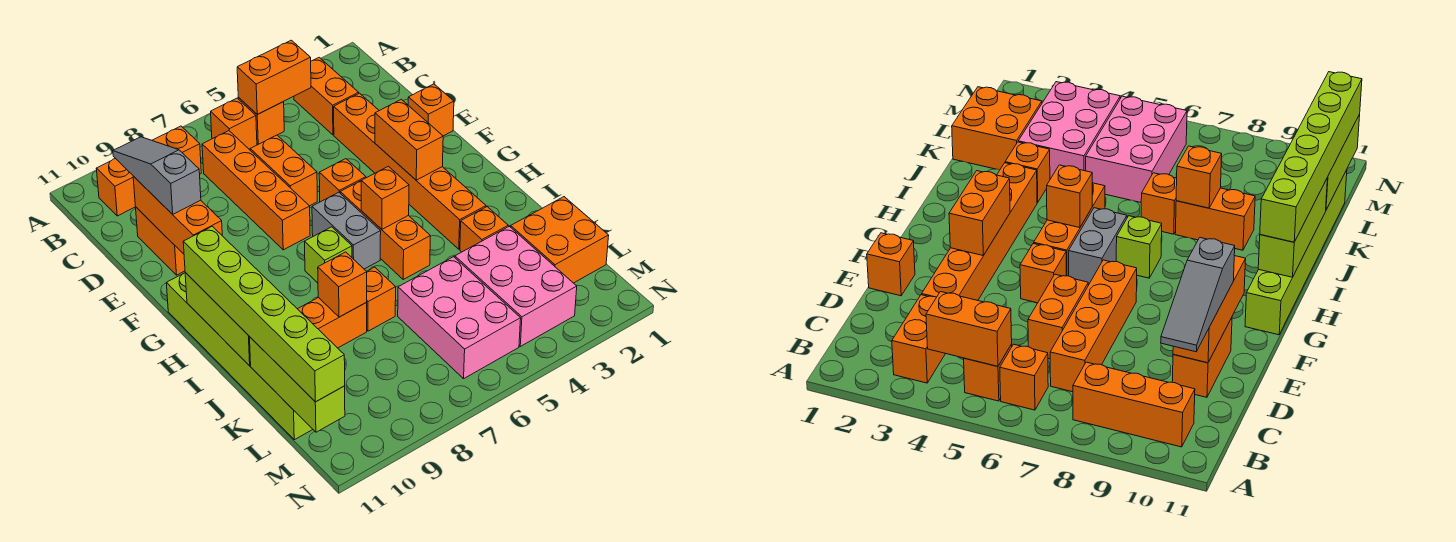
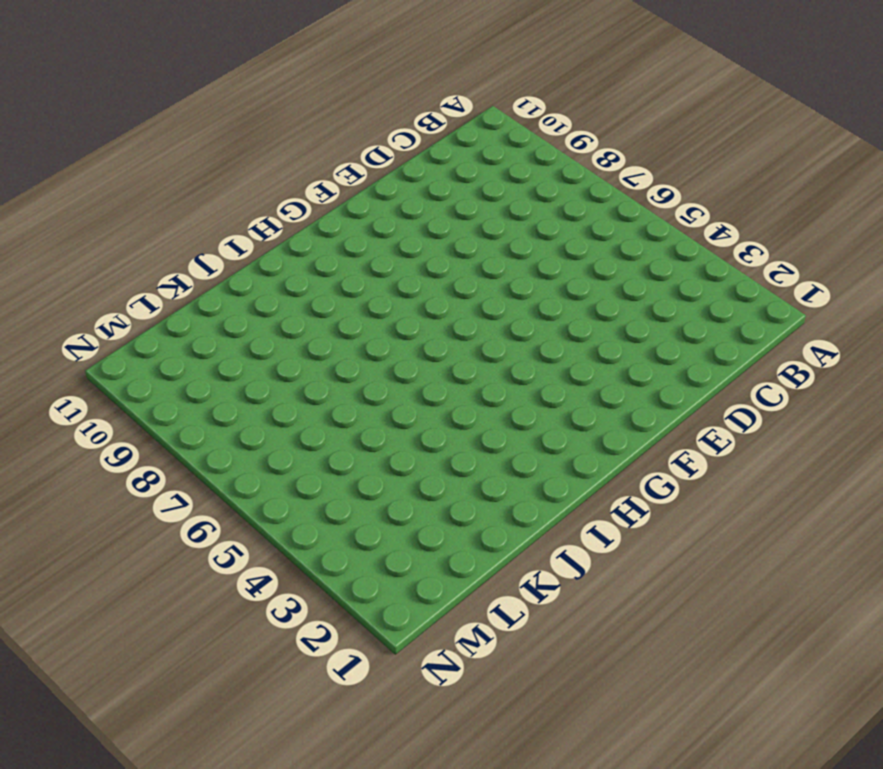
none -> orange 1x2 brick [294,58,359,135]
none -> orange 1x1 brick [238,97,284,144]
none -> orange 1x1 brick [211,98,257,149]

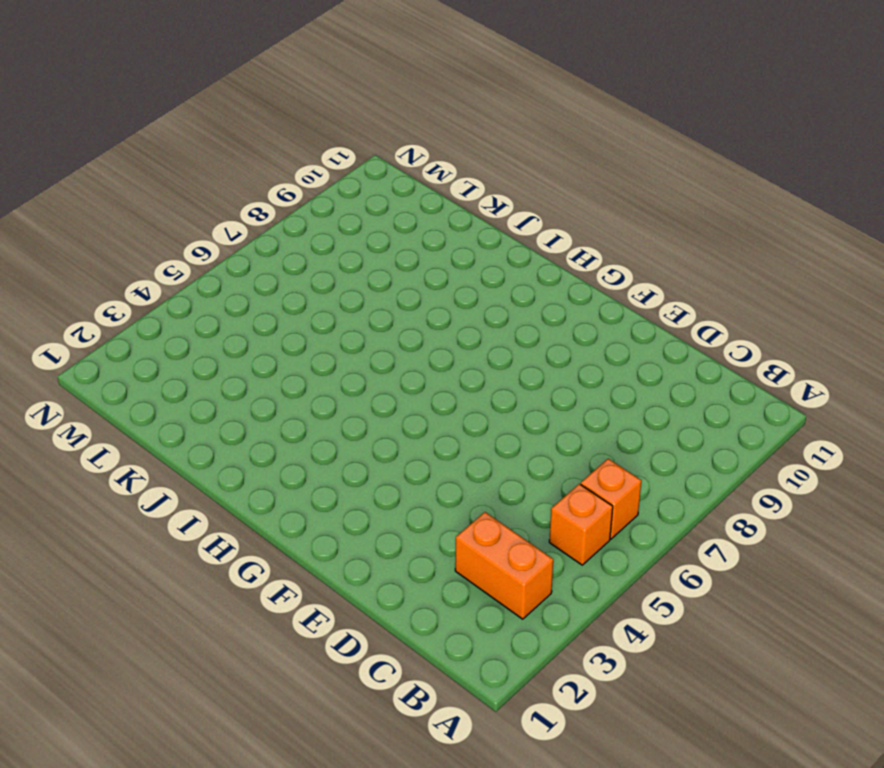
none -> orange 1x3 brick [96,126,201,216]
none -> orange 1x4 brick [202,131,310,250]
none -> orange 1x6 brick [334,93,486,249]

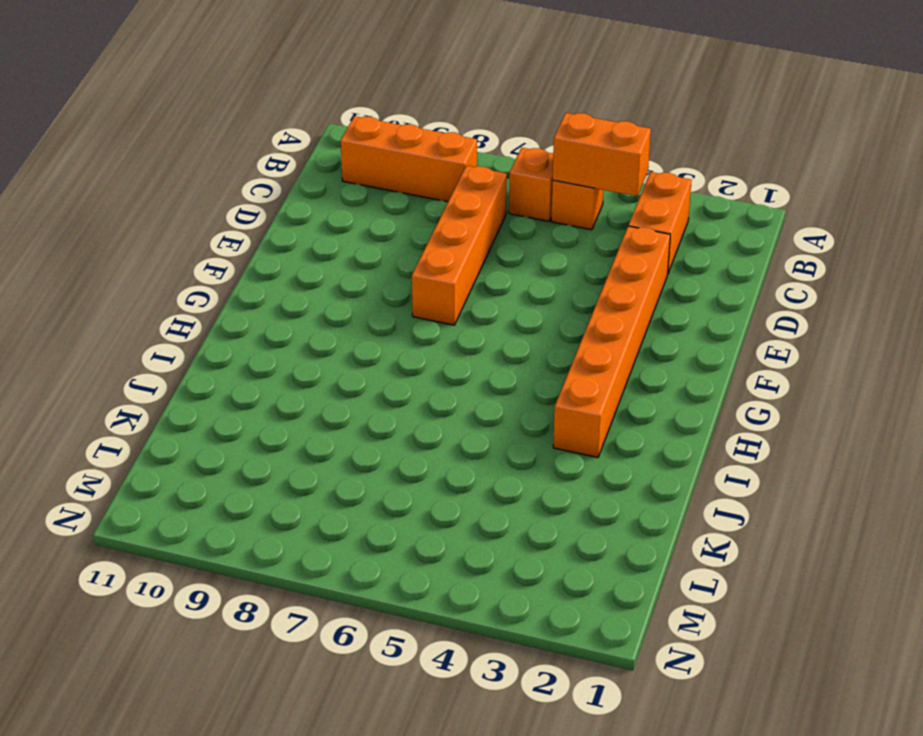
none -> orange 1x2 brick [250,135,317,206]
none -> orange 1x2 brick [136,207,185,275]
none -> orange 1x1 brick [408,84,454,136]

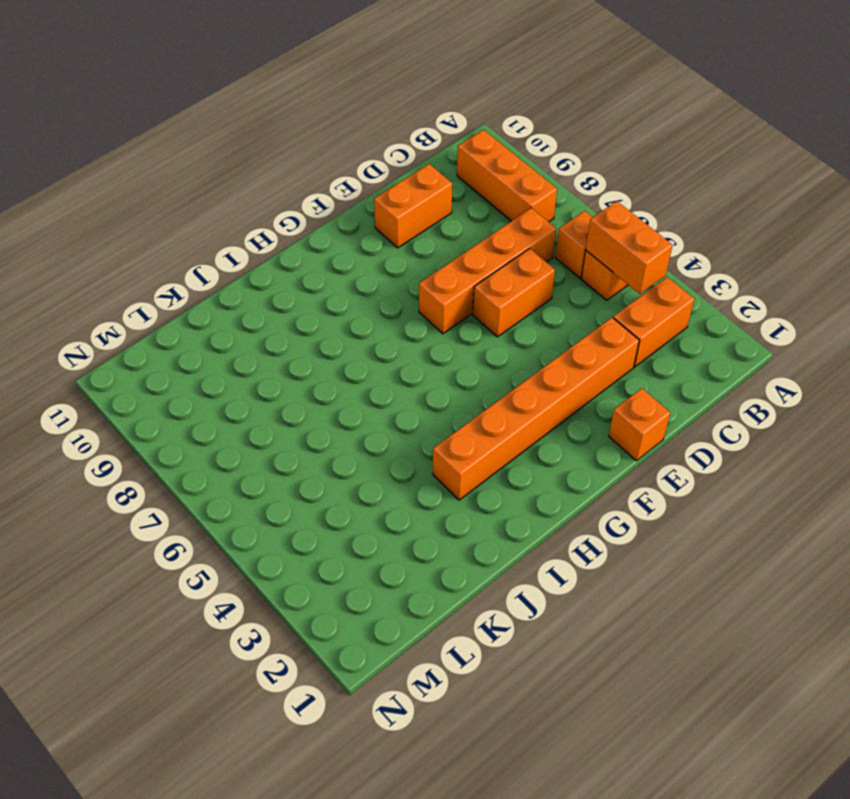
none -> orange 1x1 brick [319,159,366,202]
none -> orange 1x3 brick [340,181,430,279]
none -> grey 1x2 brick [312,192,381,269]

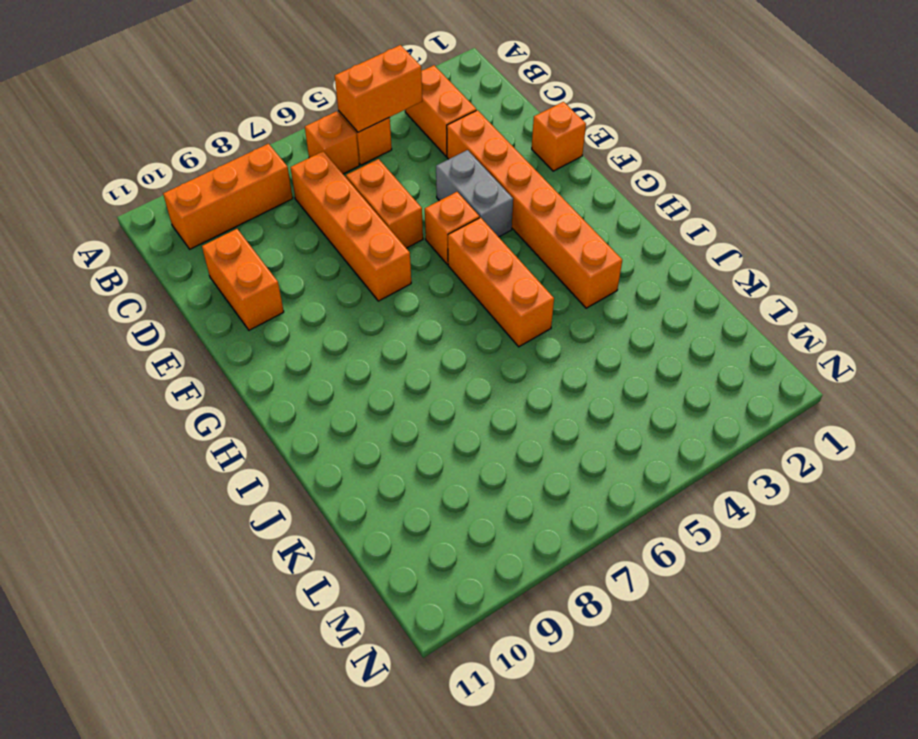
grey 1x2 brick [436,150,513,237] -> grey 1x2 brick moved to [312,192,381,269]
none -> lime 1x6 brick [166,273,313,440]
none -> lime 1x1 brick [305,227,352,283]
none -> orange 1x1 brick [460,207,508,252]

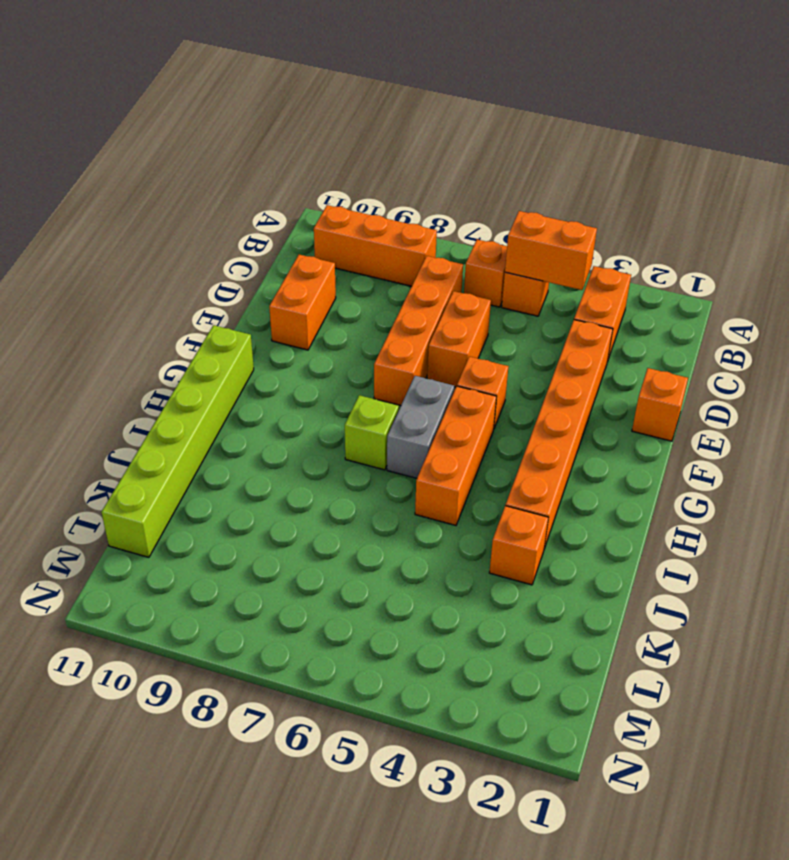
none -> orange 1x1 brick [366,267,396,331]
none -> orange 1x2 brick [298,297,367,348]
none -> orange 2x2 brick [511,197,609,283]

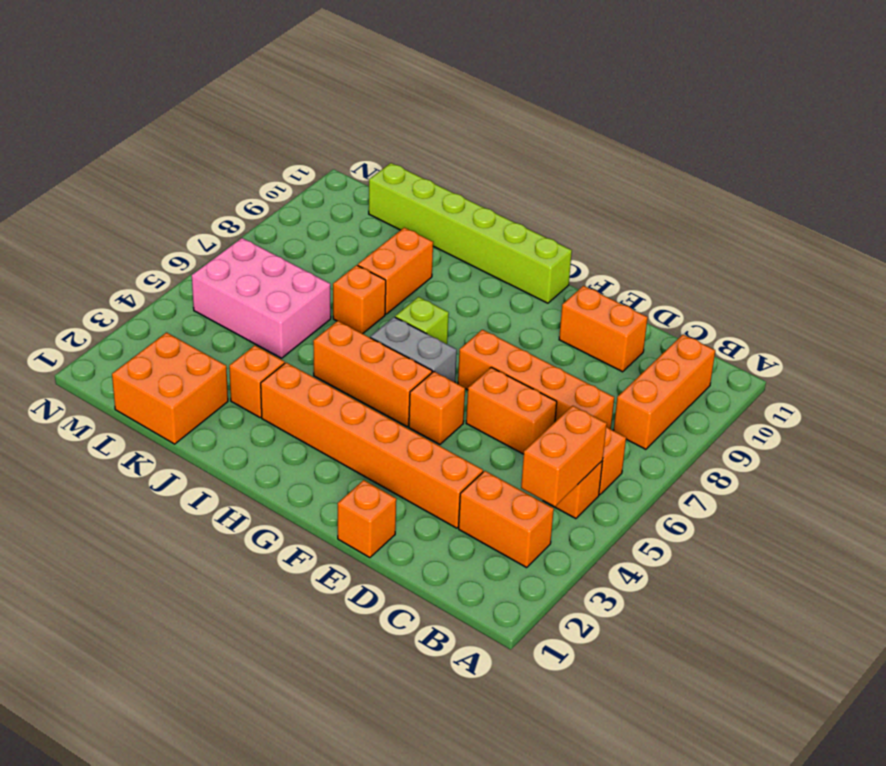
none -> pink 2x3 brick [455,226,577,346]
none -> orange 1x3 brick [133,176,222,254]
none -> orange 1x2 brick [375,99,443,180]

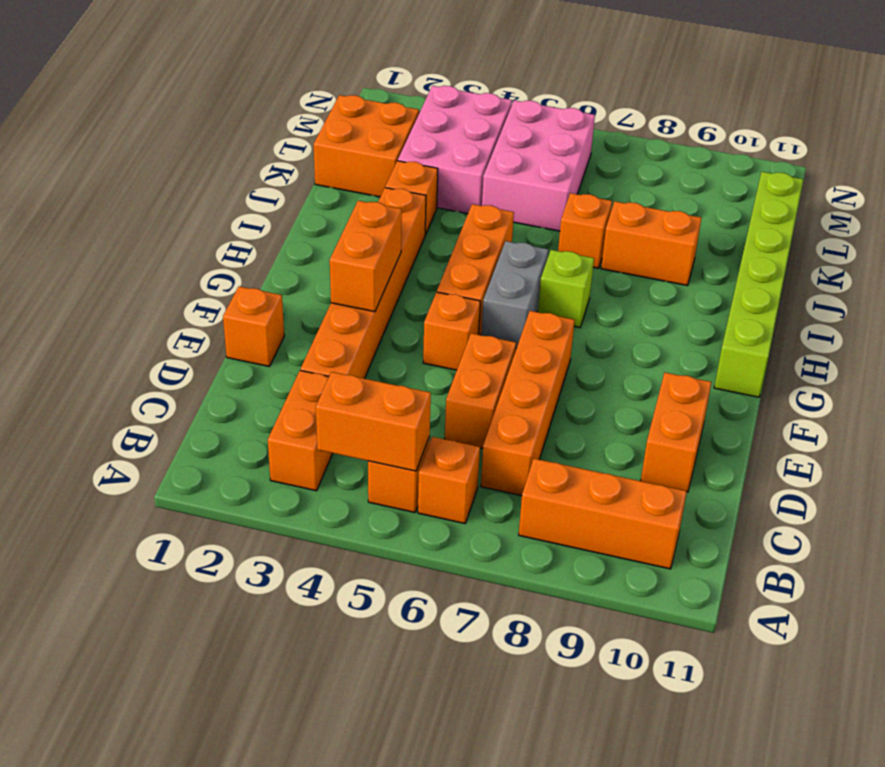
none -> orange 1x3 brick [133,176,222,254]
none -> orange 1x1 brick [361,166,409,229]
none -> lime 1x3 brick [185,273,251,366]

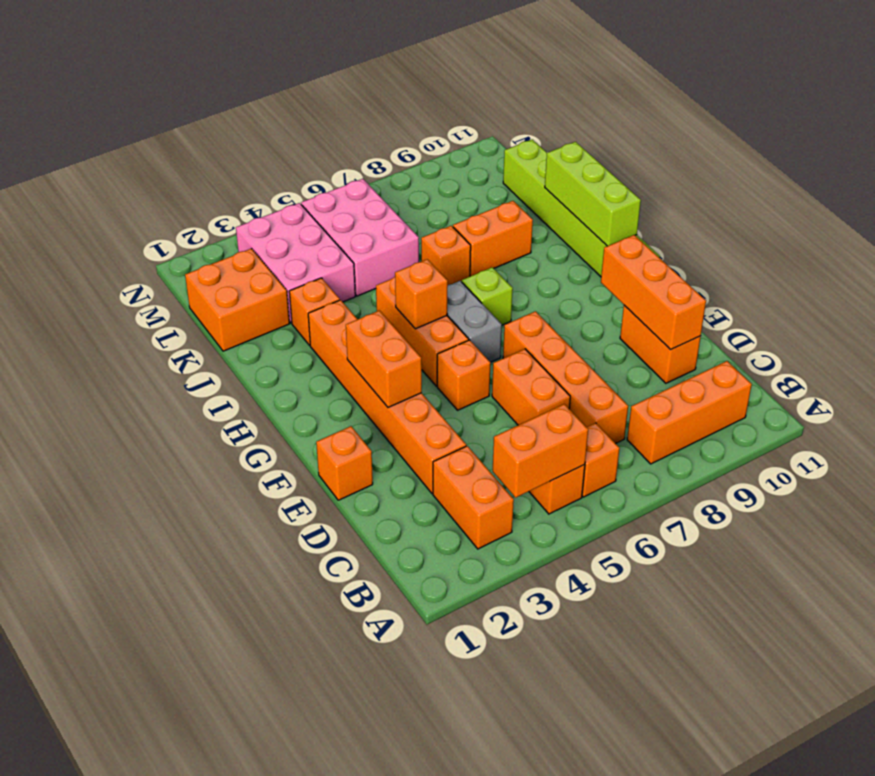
none -> orange 1x1 brick [318,252,367,317]
none -> lime 1x3 brick [250,337,345,432]
none -> grey 1x3 slope [113,137,201,214]

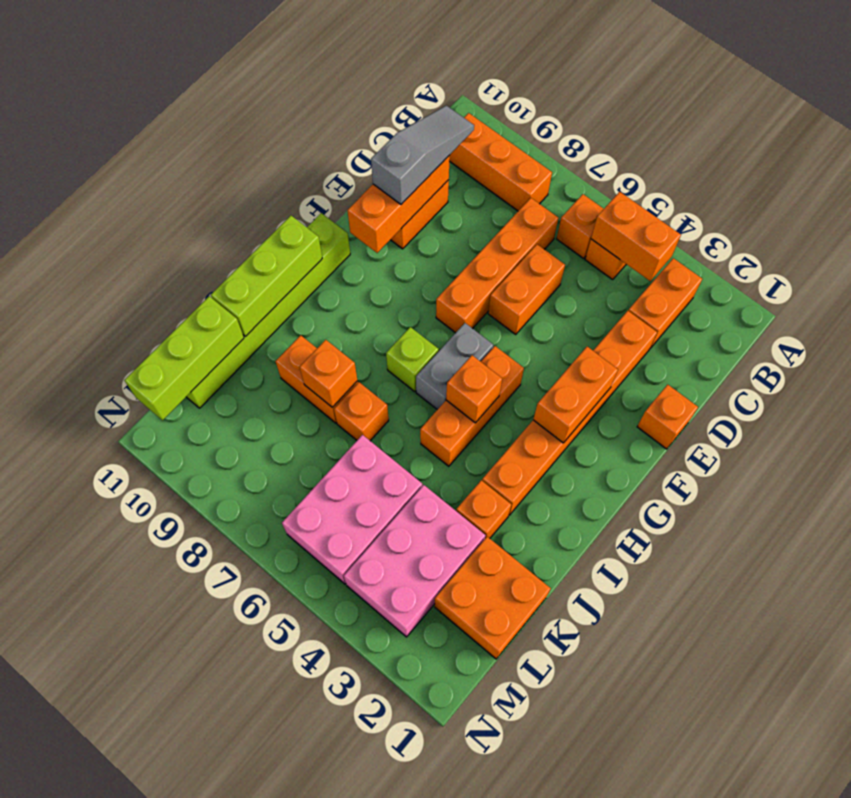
none -> orange 1x1 brick [319,159,366,202]
none -> lime 1x6 brick [183,226,345,402]

